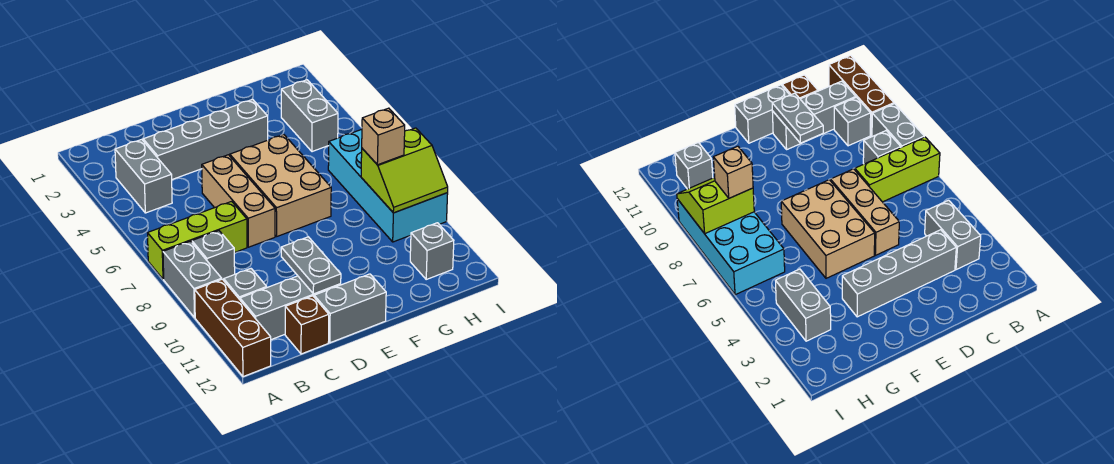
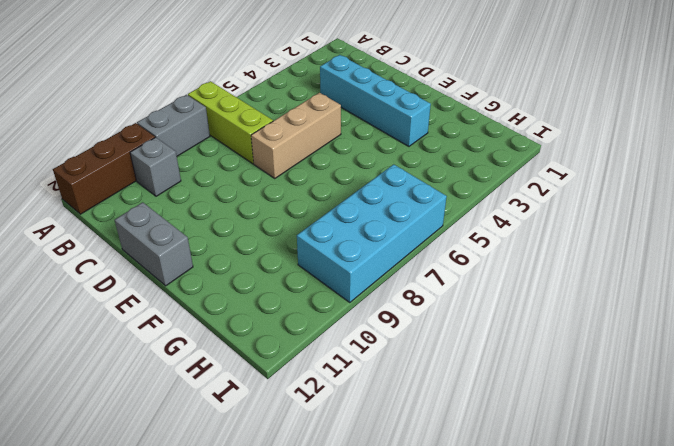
cyan 1x4 brick [320,55,431,146] -> grey 1x4 brick [143,99,268,180]
none -> grey 1x2 brick [115,139,172,213]
none -> grey 1x1 brick [192,231,235,280]
none -> grey 1x3 brick [240,276,341,340]

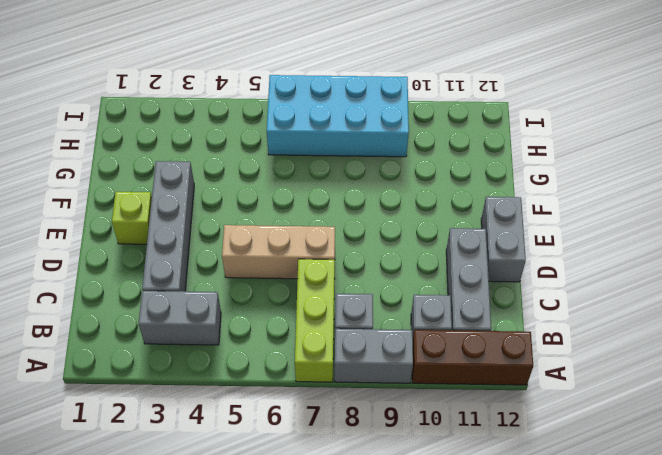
lime 1x1 brick [112,192,152,244] -> none
none -> brown 1x1 brick [285,296,329,354]
none -> tan 2x3 brick [230,135,331,236]
none -> grey 1x2 brick [281,80,338,152]

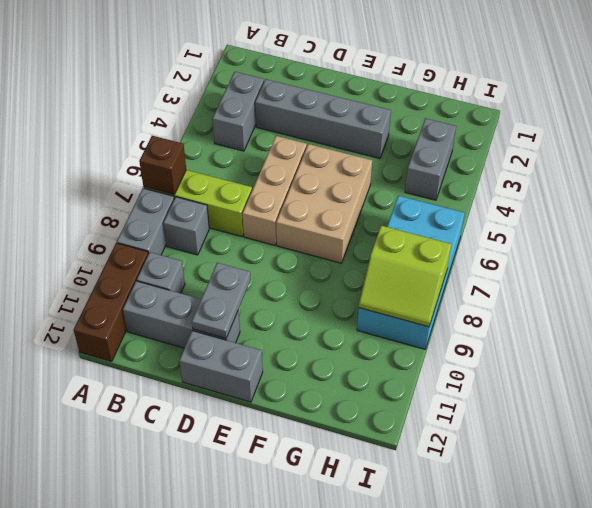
brown 1x1 brick [139,136,186,195] -> brown 1x1 brick moved to [285,296,329,354]
none -> grey 1x1 brick [410,223,454,279]
none -> tan 1x1 brick [362,108,405,165]

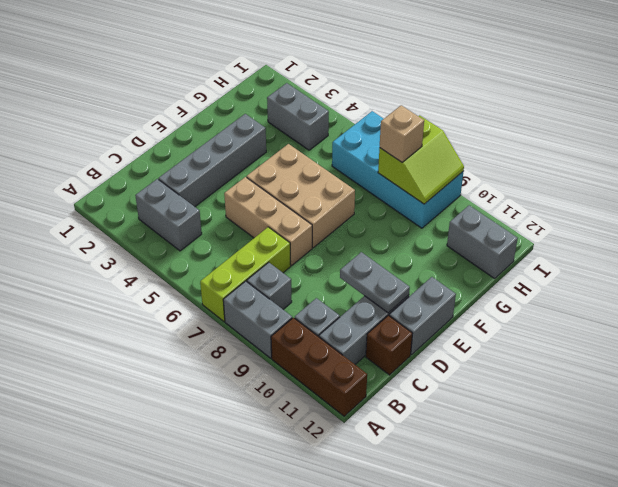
grey 1x2 brick [447,205,518,279] -> grey 1x1 brick [410,223,454,279]

